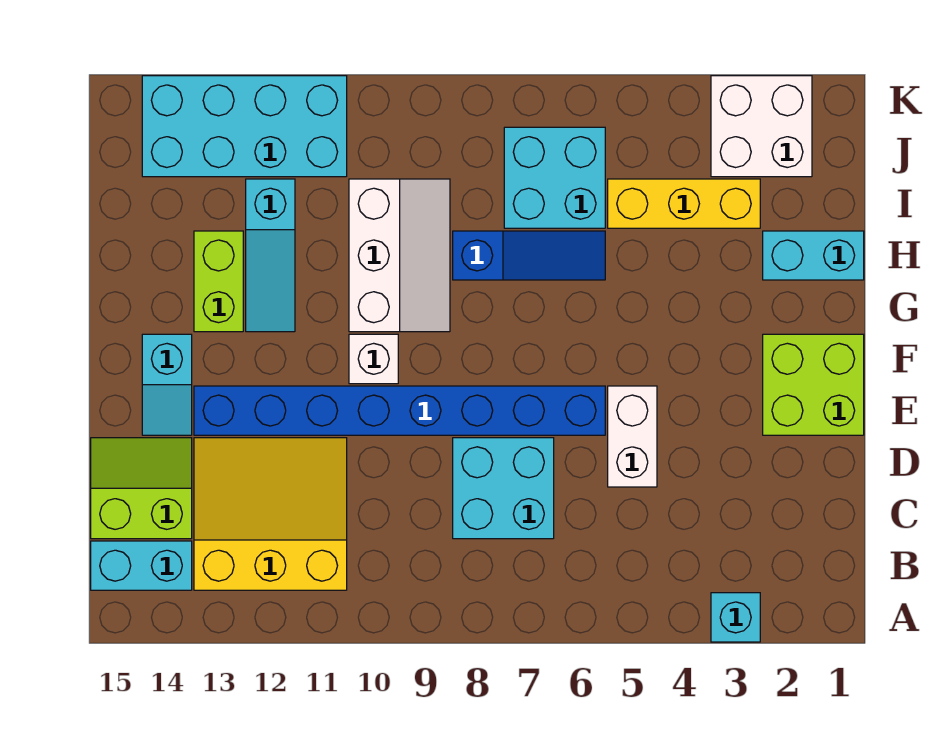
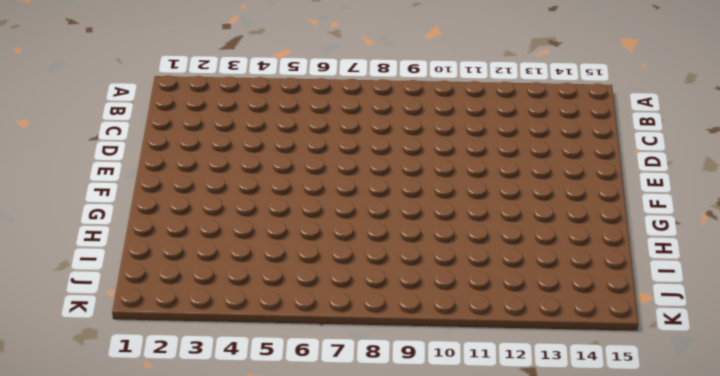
none -> cyan 1x1 brick [711,593,760,642]
none -> yellow 3x3 slope [194,438,347,590]
none -> cyan 1x2 brick [91,541,192,590]

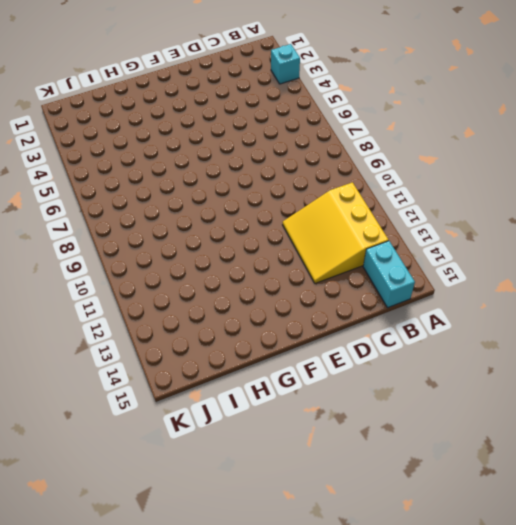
none -> cyan 2x2 brick [453,438,554,539]
none -> lime 2x2 slope [91,438,192,539]
none -> white 1x2 brick [608,386,657,487]

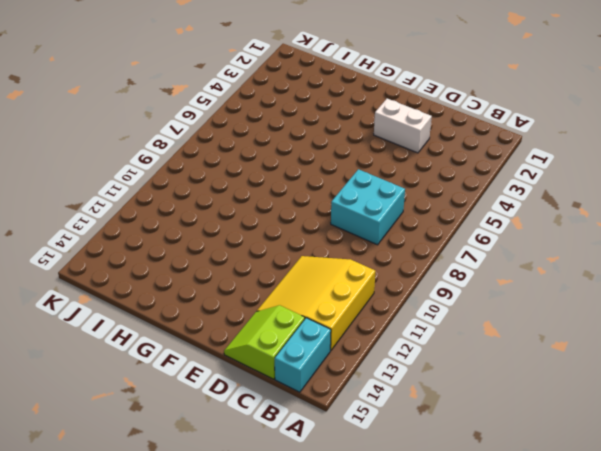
white 1x2 brick [374,98,432,153] -> white 1x2 brick moved to [608,386,657,487]
none -> cyan 1x1 brick [711,593,760,642]
none -> lime 2x2 brick [763,334,864,435]
none -> blue 1x8 brick [194,386,605,435]

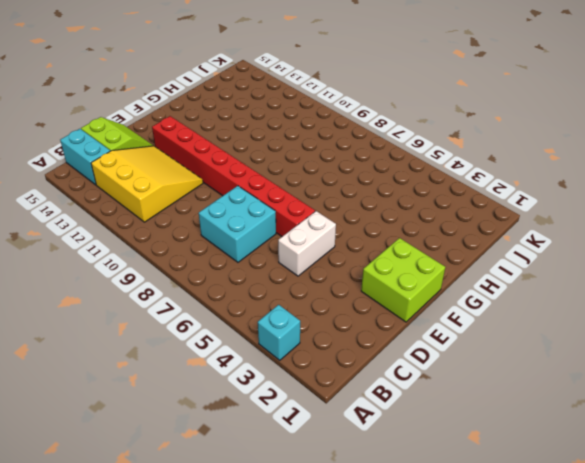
red 1x8 brick [152,116,315,236] -> blue 1x8 brick [194,386,605,435]
none -> cyan 1x2 slope [142,334,192,435]
none -> white 1x1 brick [349,334,398,384]
none -> white 2x3 slope [349,179,450,332]

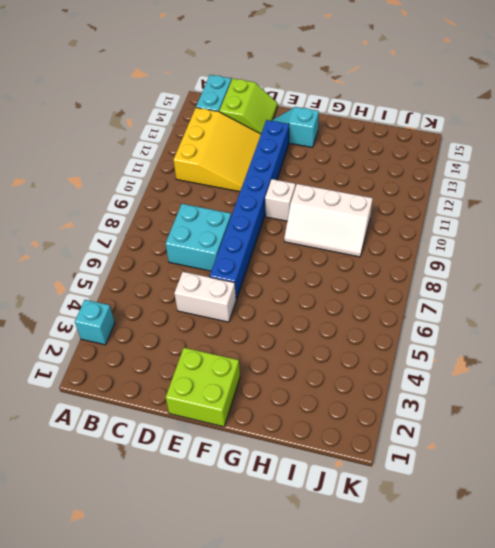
none -> cyan 1x3 slope [246,179,295,332]
none -> lime 1x2 brick [194,231,243,332]
none -> cyan 1x2 brick [763,231,864,280]

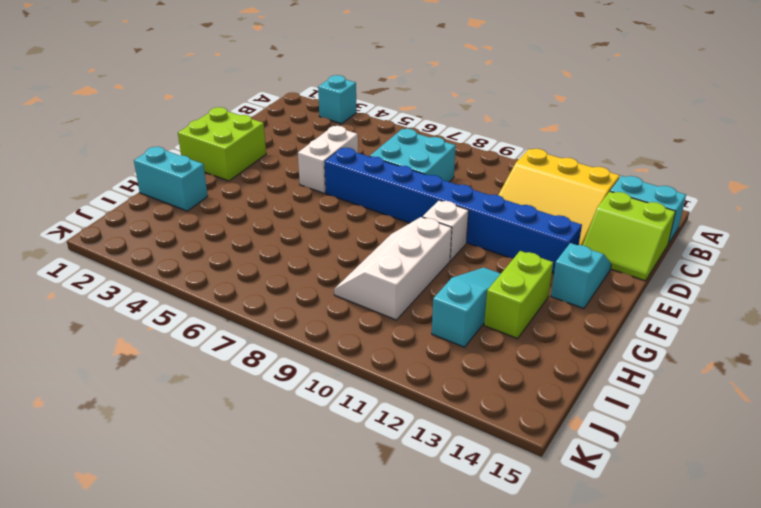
none -> blue 1x3 slope [453,231,605,280]
none -> yellow 1x3 brick [608,179,760,228]
none -> cyan 2x2 brick [504,127,605,228]

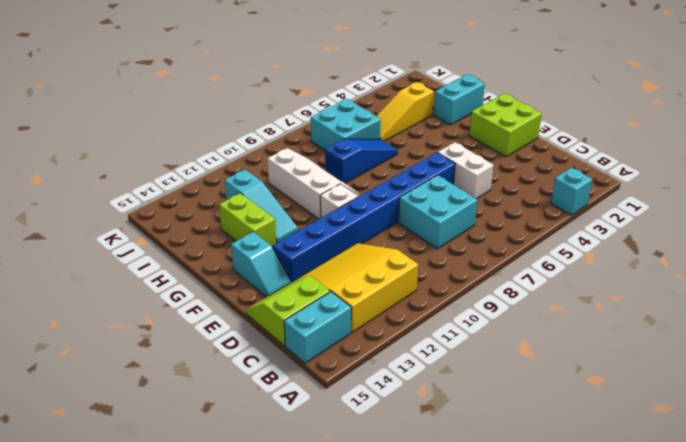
yellow 1x3 slope [377,82,434,141] -> yellow 1x3 brick [608,179,760,228]
none -> white 2x2 brick [711,76,812,177]
none -> cyan 2x4 brick [142,76,347,177]

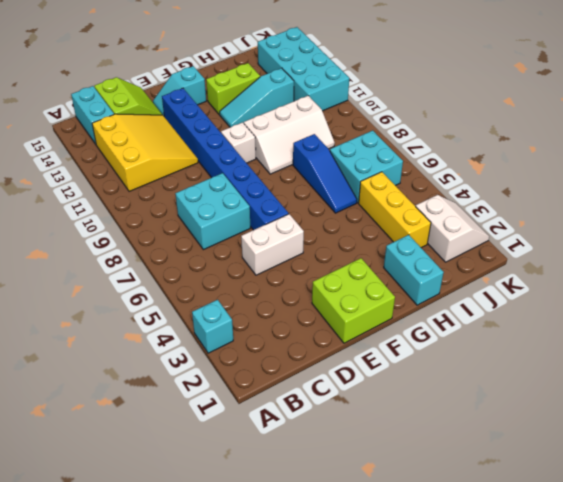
white 2x2 slope [416,195,489,262] -> white 2x2 brick [711,76,812,177]

